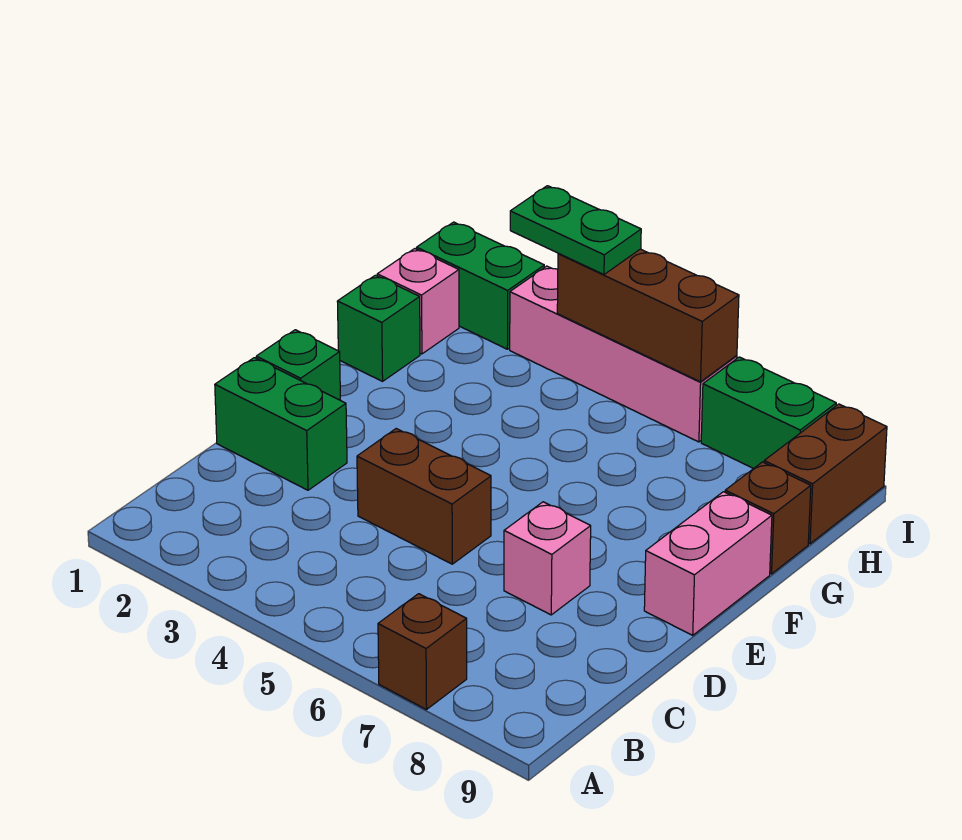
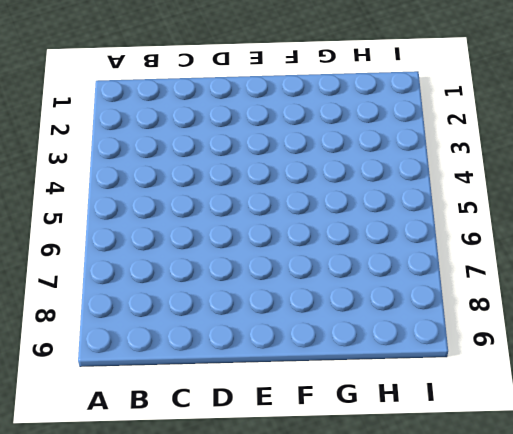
none -> brown 1x1 brick [378,594,467,710]
none -> green 1x2 brick [215,358,347,490]
none -> brown 1x2 brick [357,429,491,564]

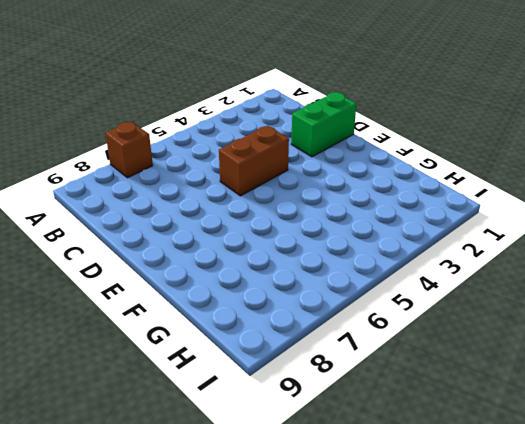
none -> pink 1x1 brick [504,502,591,615]
none -> green 1x1 brick [256,330,340,400]
none -> pink 1x2 brick [644,492,772,635]

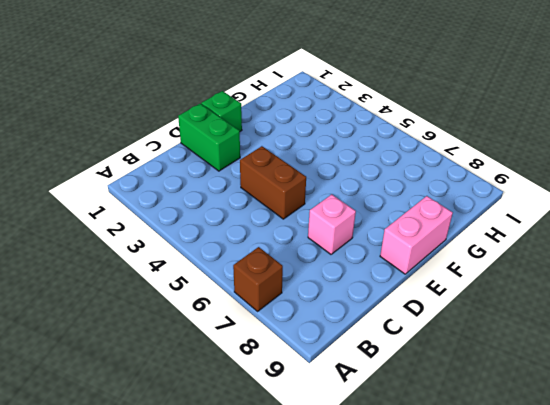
none -> green 1x1 brick [337,275,420,381]
none -> brown 1x1 brick [725,462,811,574]
none -> pink 1x1 brick [377,249,459,354]

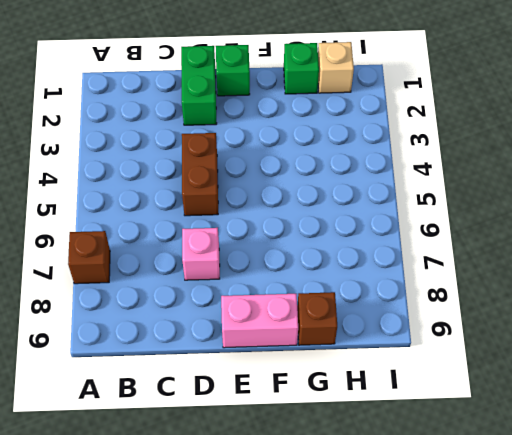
tan 1x1 brick [318,42,354,93] -> pink 1x1 brick [377,249,459,354]
none -> brown 1x2 brick [764,404,887,544]
none -> green 1x2 brick [417,222,544,349]
none -> pink 1x4 brick [510,266,737,442]

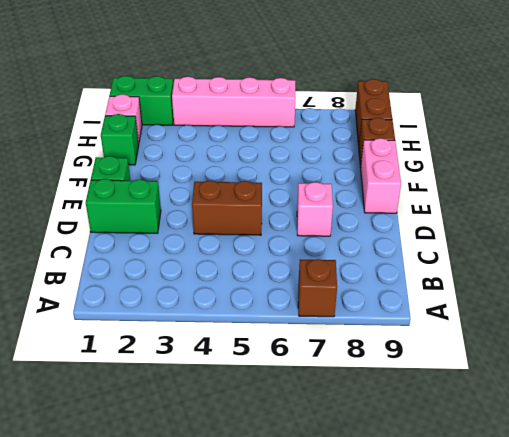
none -> green 1x2 brick [701,357,836,469]
none -> brown 1x3 brick [557,249,739,382]
none -> green 1x2 plate [510,186,641,275]

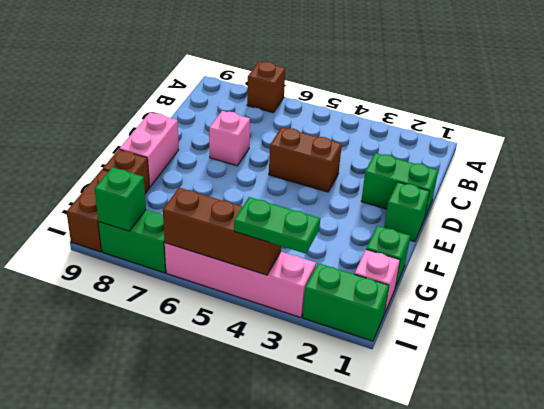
green 1x1 brick [95,167,146,231] -> none

